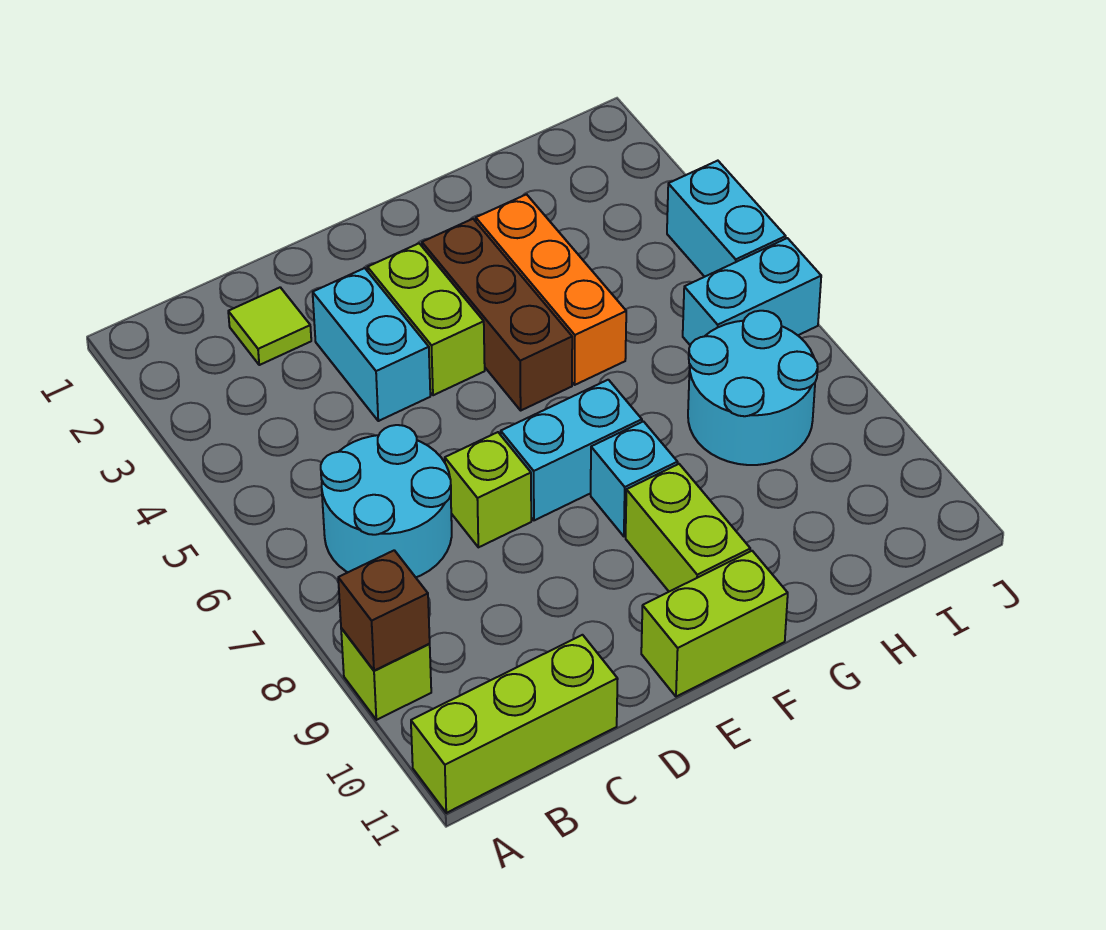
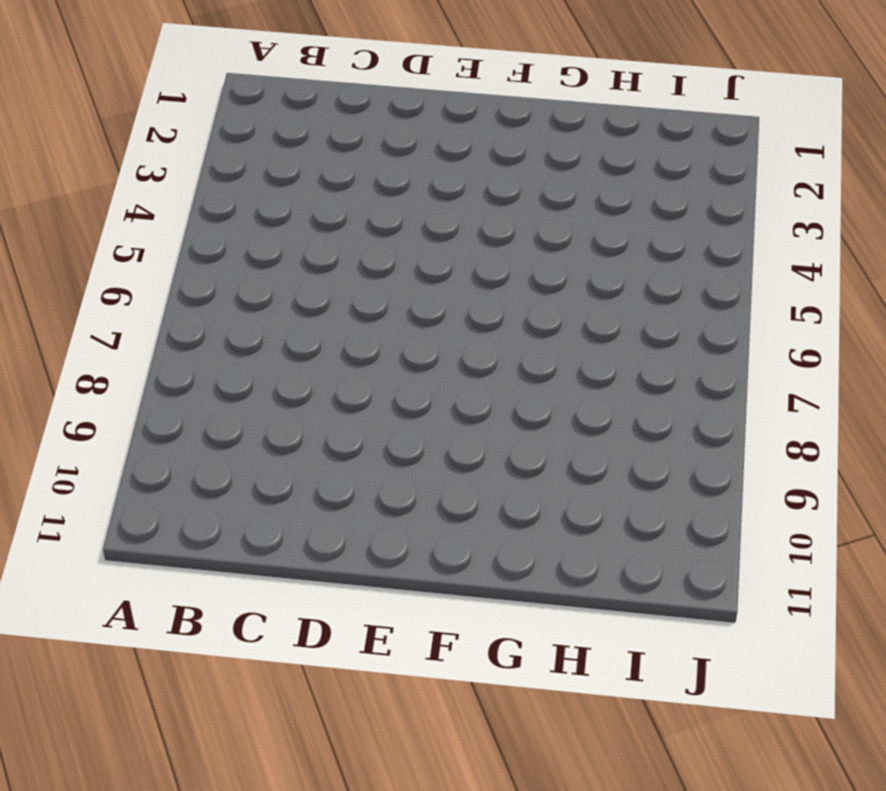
none -> lime 1x1 brick [341,628,431,720]
none -> lime 1x3 brick [411,635,618,813]
none -> cyan 2x2 round brick [321,425,452,577]

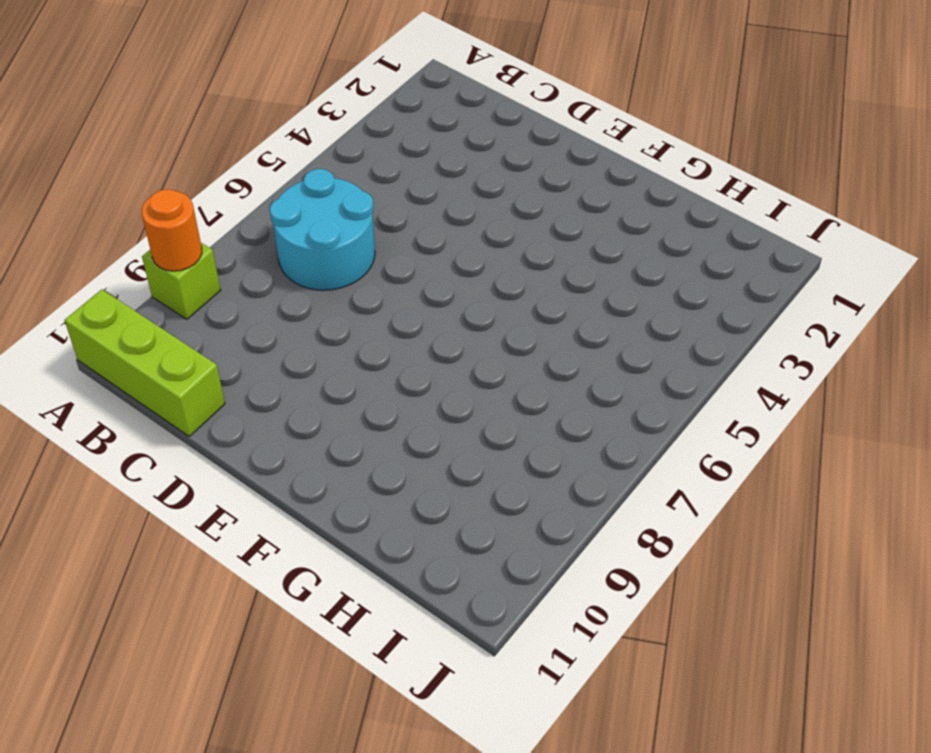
orange 1x1 round brick [142,189,202,271] -> brown 1x1 brick [338,550,430,671]
none -> lime 1x1 tile [228,287,311,365]
none -> cyan 1x2 brick [313,268,430,421]
none -> lime 1x1 brick [445,432,531,547]

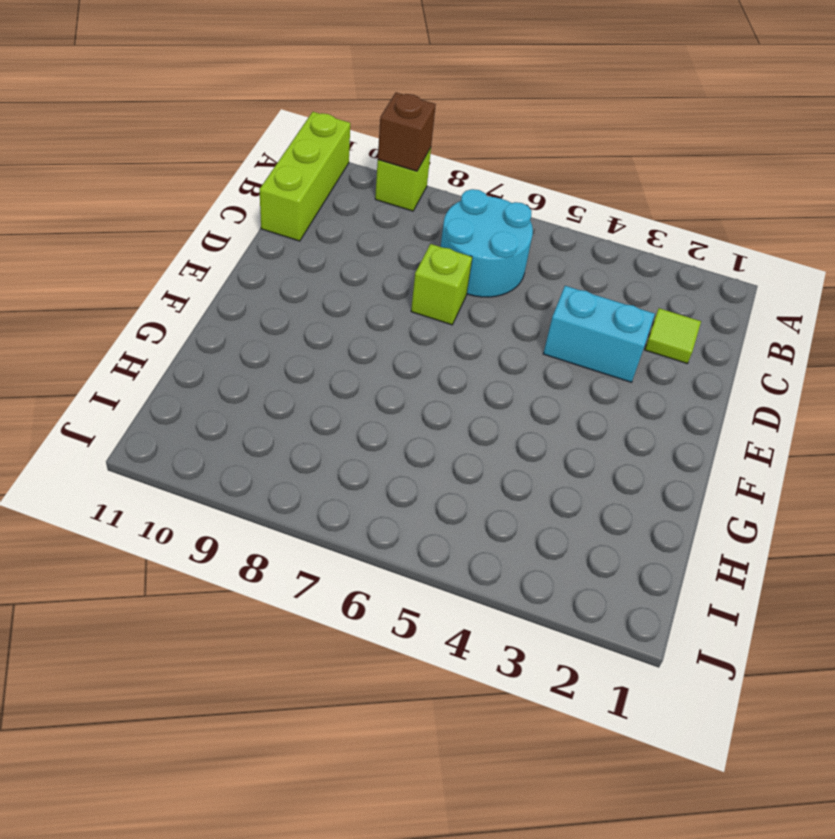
none -> lime 1x2 brick [367,244,485,395]
none -> cyan 1x2 brick [501,380,642,520]
none -> lime 1x2 brick [641,551,788,697]

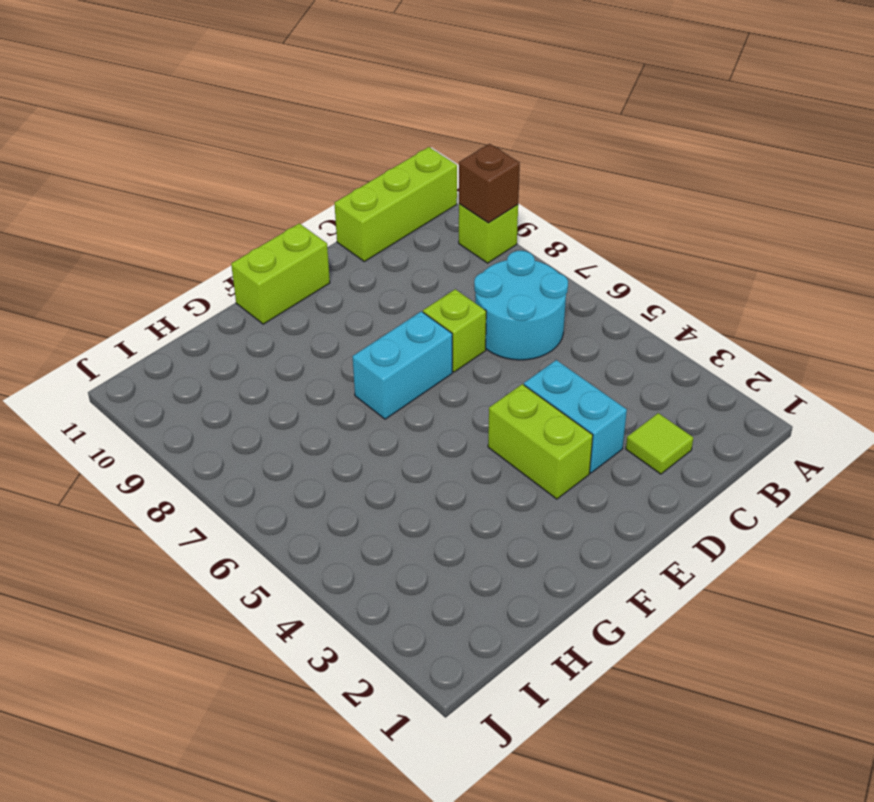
none -> brown 1x3 brick [422,219,572,410]
none -> cyan 1x1 brick [591,421,677,536]
none -> lime 1x2 brick [626,464,750,592]

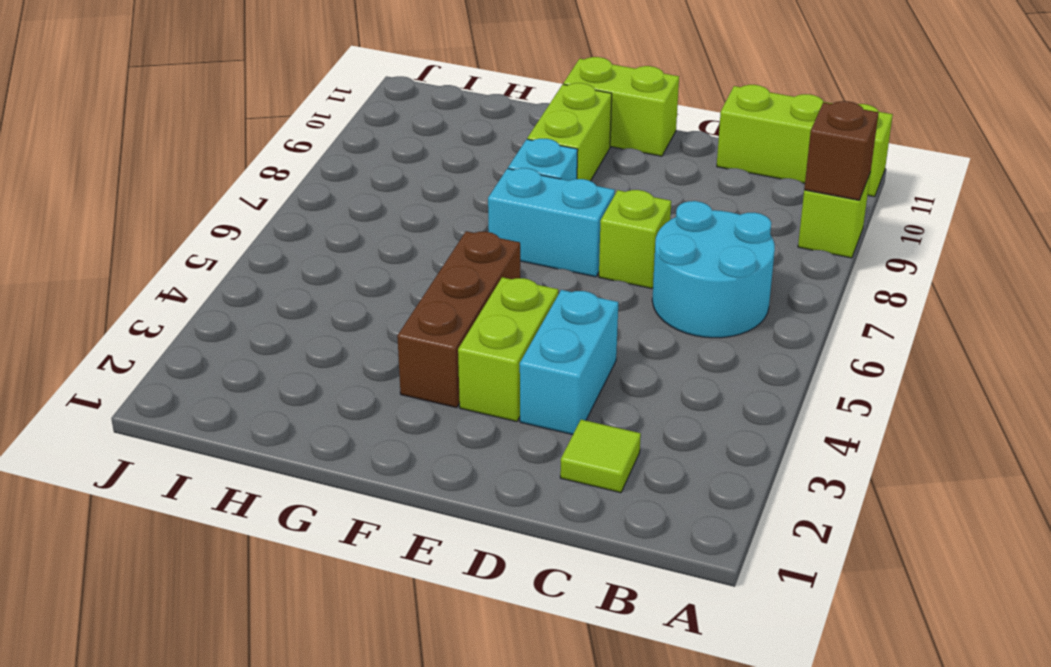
none -> orange 1x3 brick [476,194,626,385]
none -> cyan 2x2 round brick [688,311,818,465]
none -> cyan 1x2 brick [683,238,821,345]

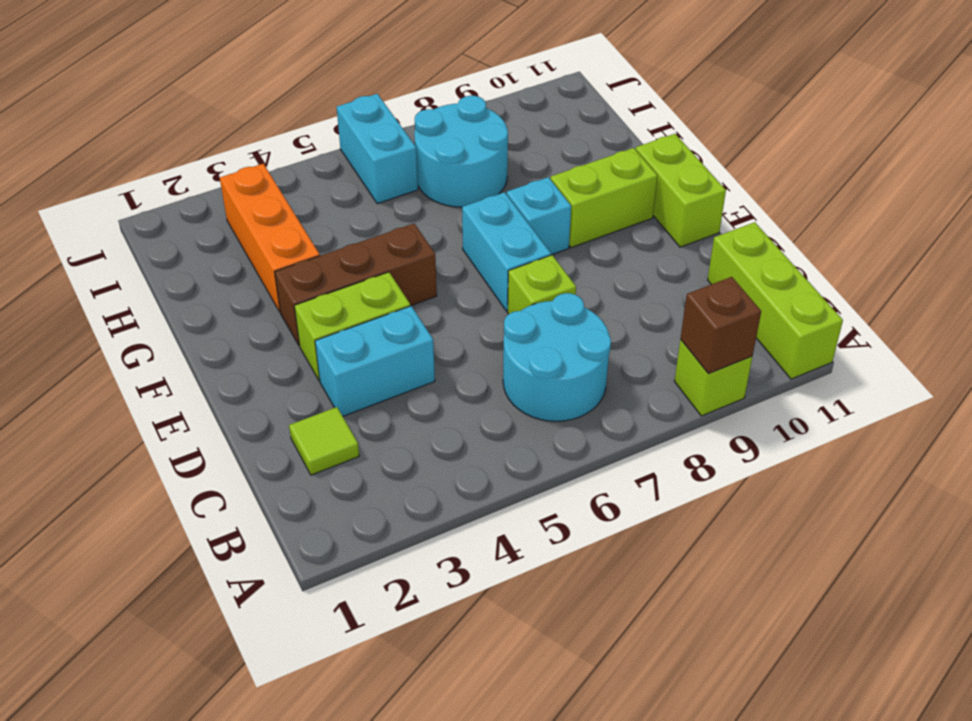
orange 1x3 brick [220,164,320,312] -> orange 1x3 brick turned to [476,194,626,385]
none -> cyan 1x2 brick [667,161,786,277]

